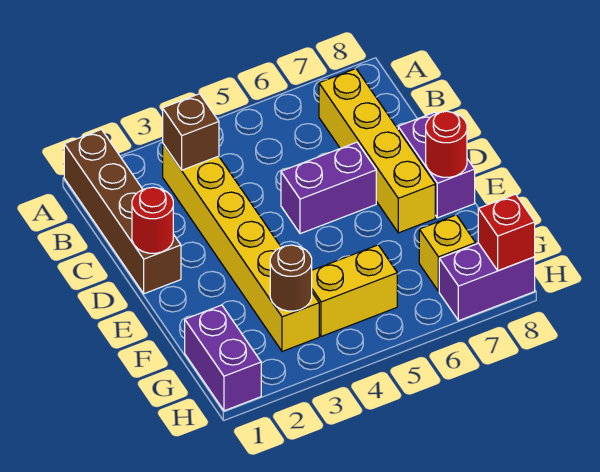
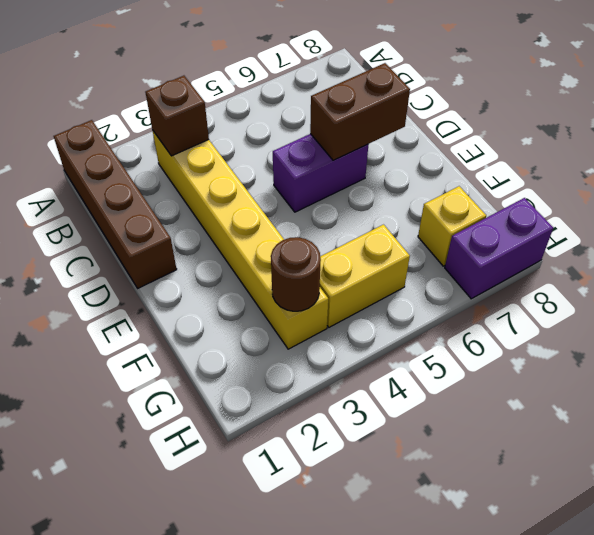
brown 1x2 brick [310,63,410,161] -> none
none -> yellow 1x4 brick [319,69,435,233]
none -> purple 1x2 brick [398,112,475,218]
none -> purple 1x2 brick [185,305,261,411]

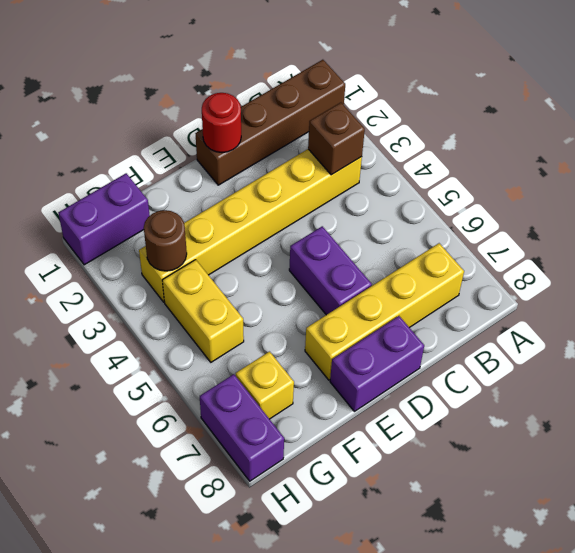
none -> red 1x1 round brick [426,111,467,177]
none -> red 1x1 brick [478,194,535,271]

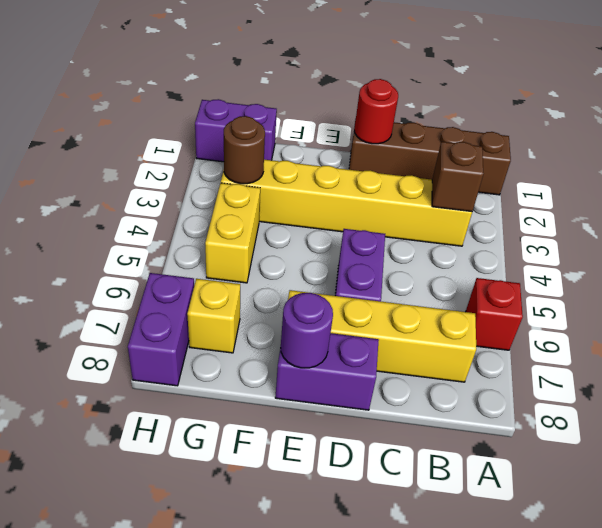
red 1x1 brick [466,278,523,350] -> red 1x1 brick moved to [478,194,535,271]
purple 1x1 round brick [281,293,333,368] -> red 1x1 round brick [426,111,467,177]

